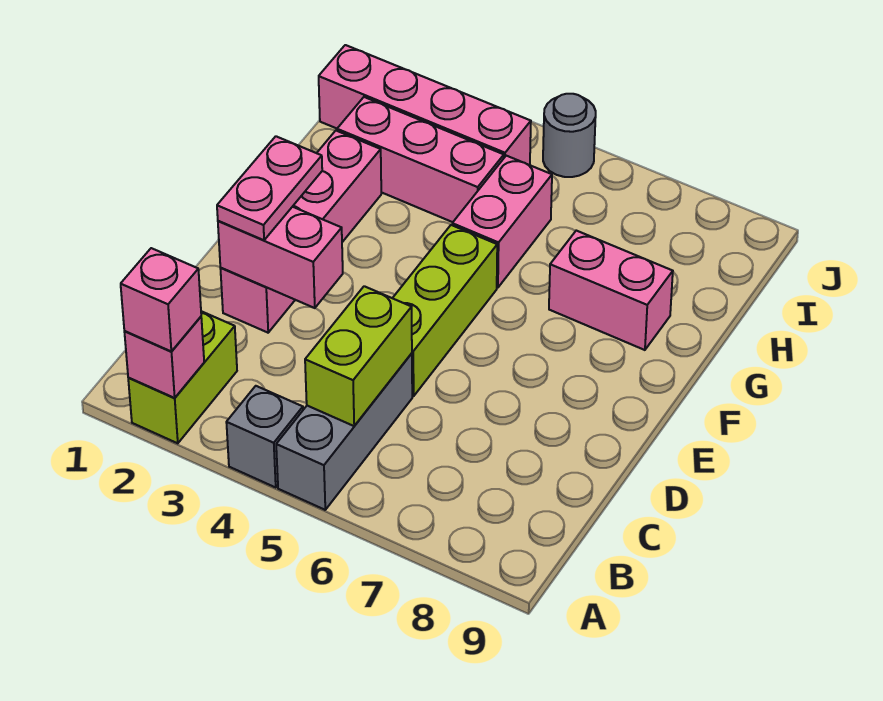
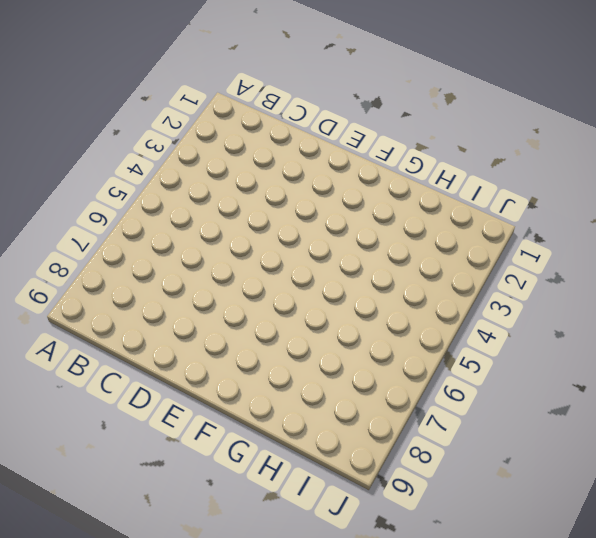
none -> lime 1x2 brick [128,311,237,443]
none -> grey 1x1 brick [226,386,303,487]
none -> grey 1x3 brick [276,353,412,510]

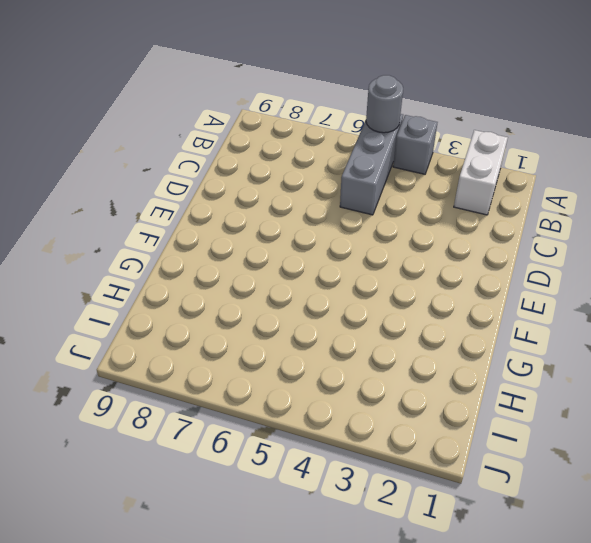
white 1x2 brick [454,130,508,215] -> lime 1x2 brick [128,311,237,443]
grey 1x1 round brick [366,75,403,133] -> grey 1x1 round brick moved to [543,94,596,177]
none -> pink 1x4 brick [220,131,381,333]
none -> lime 1x3 brick [393,225,497,396]
none -> pink 1x2 brick [452,156,552,288]

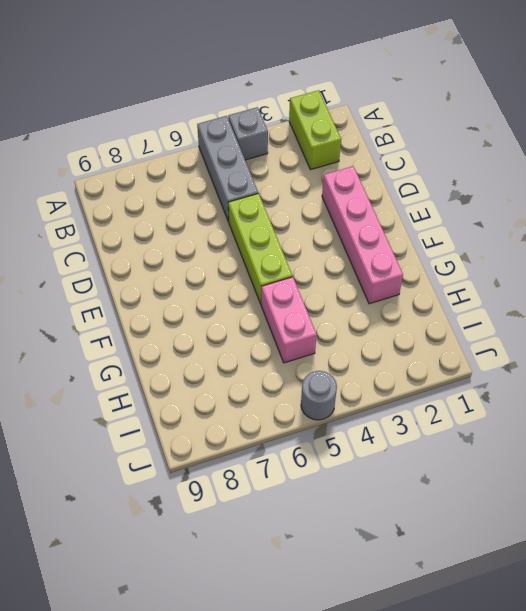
none -> pink 1x2 brick [549,231,673,350]
none -> pink 1x3 brick [337,97,504,222]
none -> pink 1x4 brick [319,45,531,165]

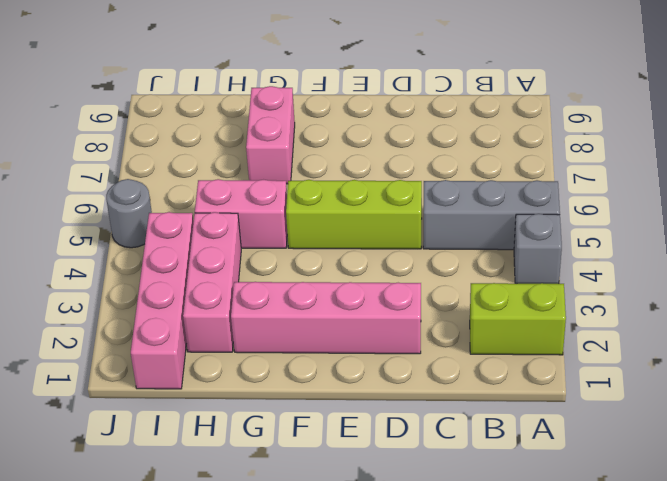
none -> pink 1x1 brick [124,317,204,398]
none -> lime 1x2 brick [305,286,412,426]
none -> pink 1x2 brick [218,207,343,308]

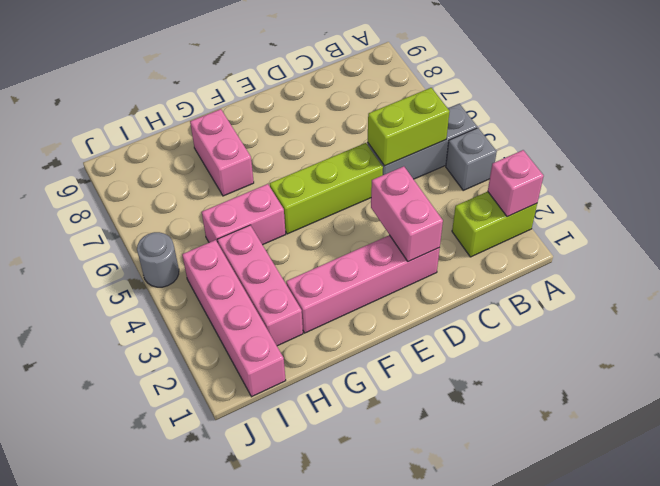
none -> pink 1x1 brick [121,248,201,352]
none -> pink 1x2 plate [217,136,322,240]

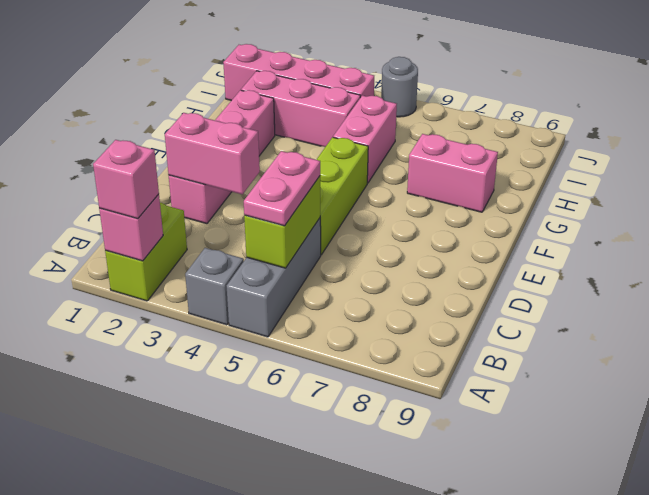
pink 1x2 plate [244,151,320,226] -> pink 1x2 plate moved to [217,136,322,240]

